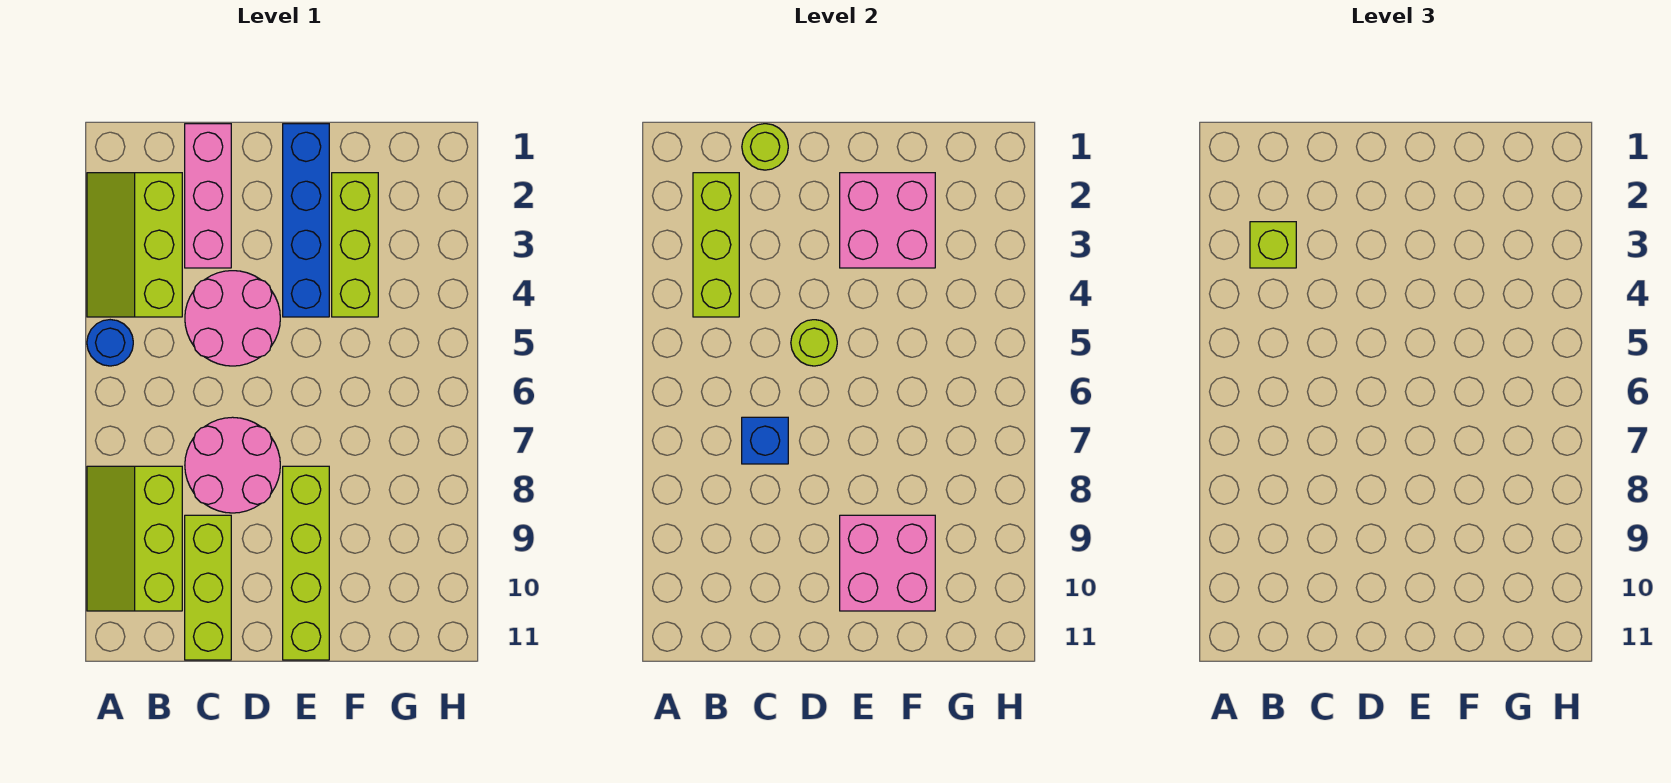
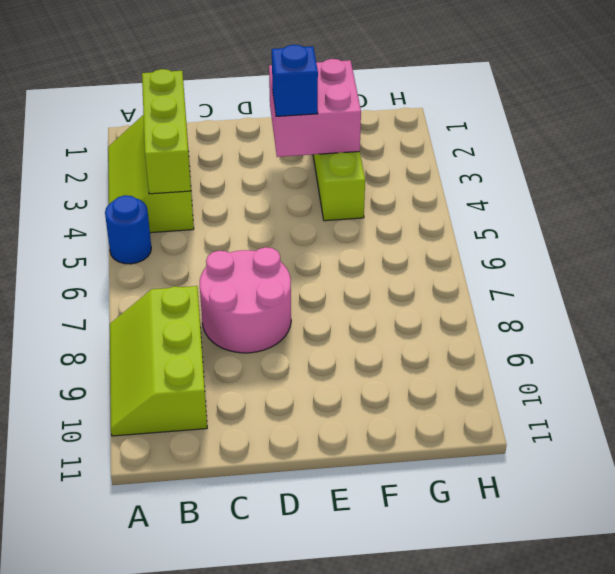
blue 1x1 brick [272,45,318,116] -> blue 1x1 brick moved to [742,417,788,464]
none -> pink 1x3 brick [185,124,231,268]
none -> pink 2x2 round brick [185,271,280,366]
none -> lime 1x3 brick [185,515,231,660]

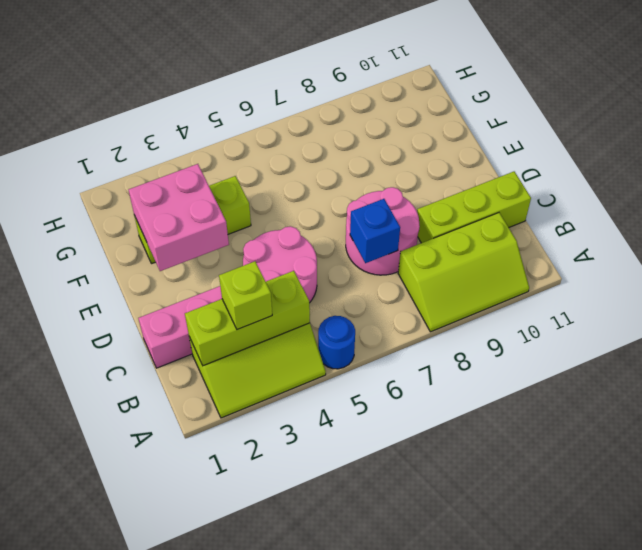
none -> blue 1x4 brick [283,124,329,317]
none -> lime 1x4 brick [283,466,329,660]
none -> lime 1x1 round brick [742,124,788,170]

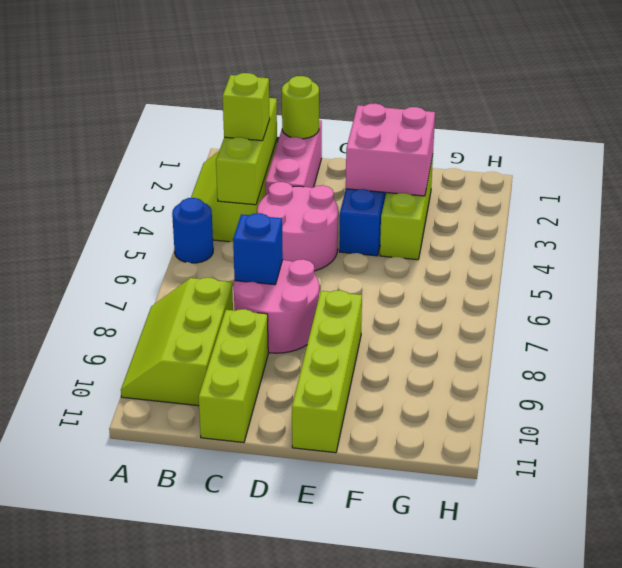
none -> lime 1x1 round brick [791,320,837,366]
none -> pink 2x2 brick [840,515,935,611]

